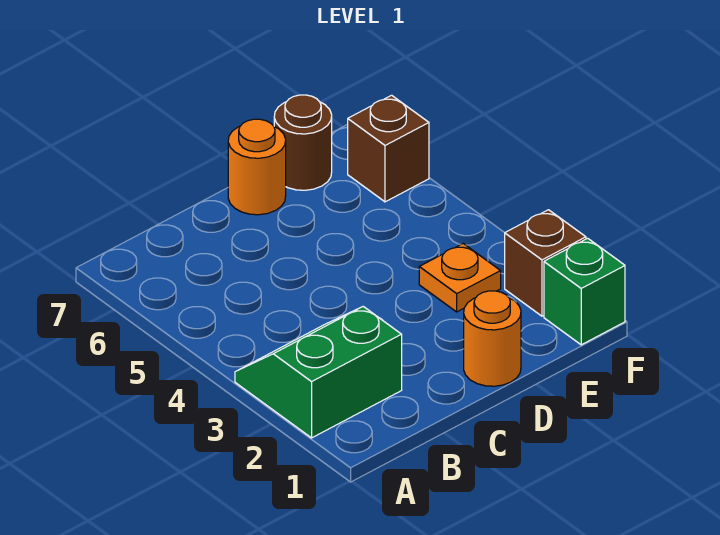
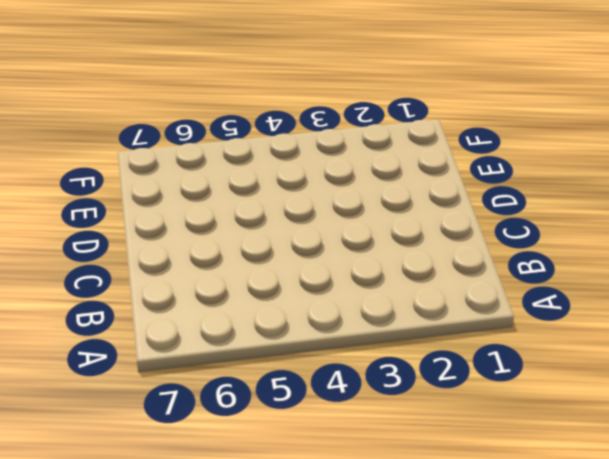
none -> green 2x2 slope [235,307,402,438]
none -> orange 1x1 round brick [464,291,521,386]

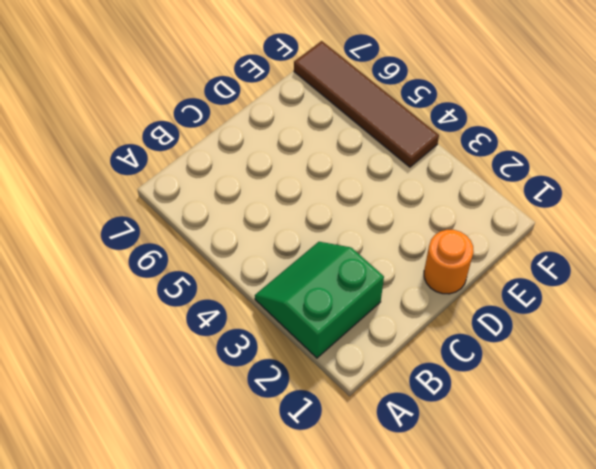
brown 1x4 tile [294,41,439,167] -> brown 1x1 brick [348,95,429,202]
none -> orange 1x1 round brick [228,119,286,215]
none -> orange 1x1 plate [419,244,501,312]

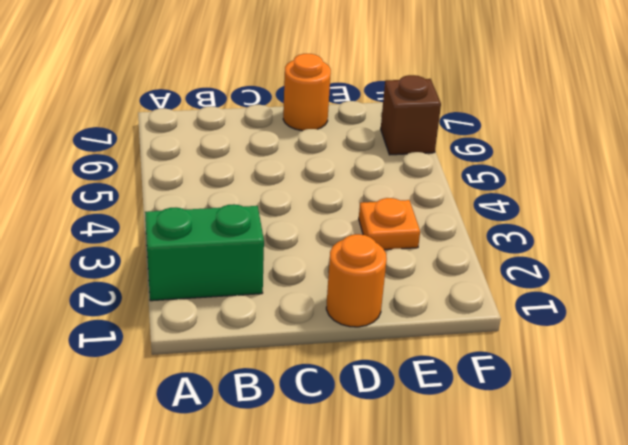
none -> brown 1x1 round brick [274,95,332,190]
none -> green 1x1 brick [544,238,625,345]

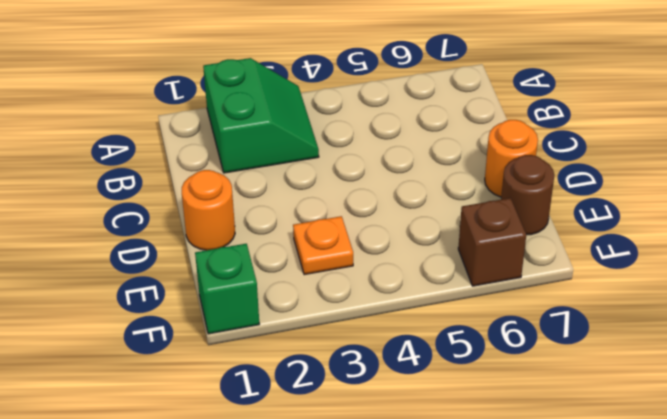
none -> brown 1x1 brick [505,210,586,316]

